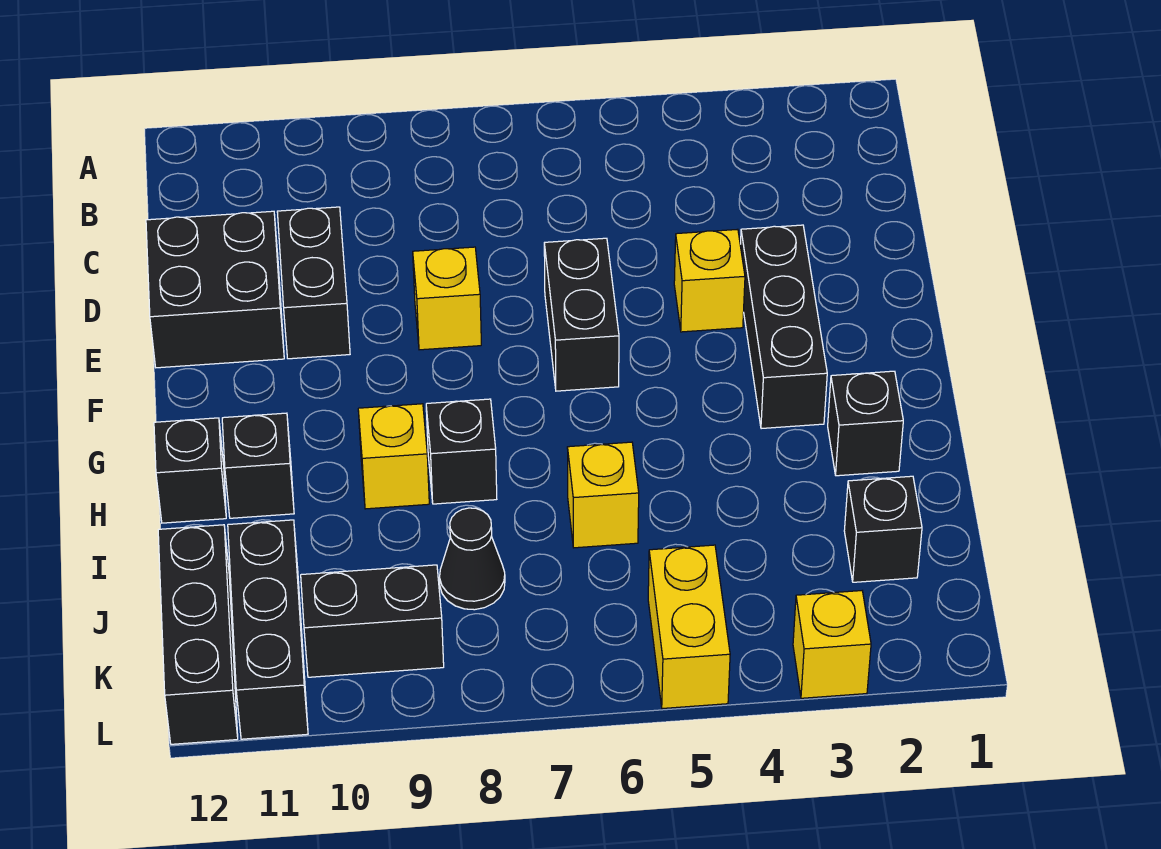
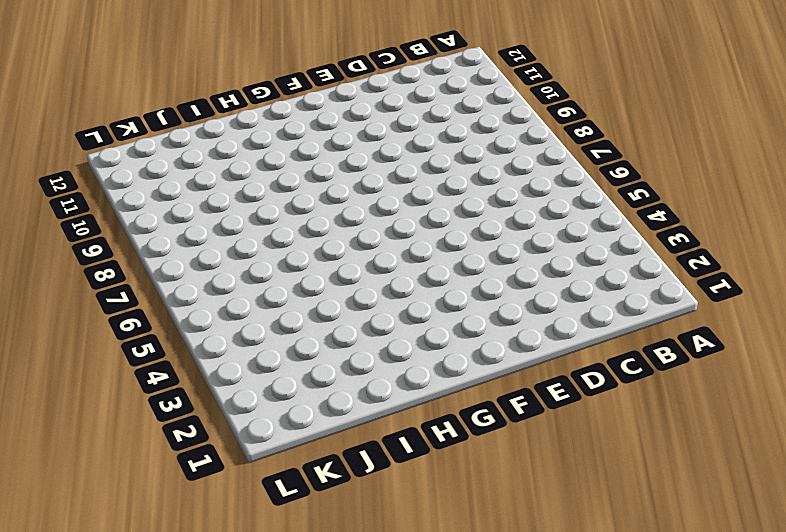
none -> black 1x2 brick [277,207,350,359]
none -> black 2x2 brick [146,211,284,368]
none -> black 1x3 brick [740,225,827,429]

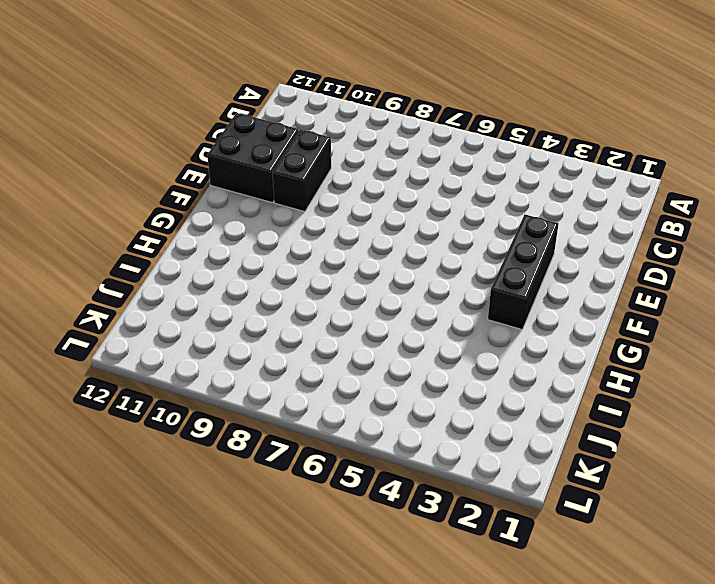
none -> yellow 1x1 brick [674,229,745,332]
none -> black 1x2 brick [544,238,619,391]
none -> yellow 1x1 brick [413,247,481,350]

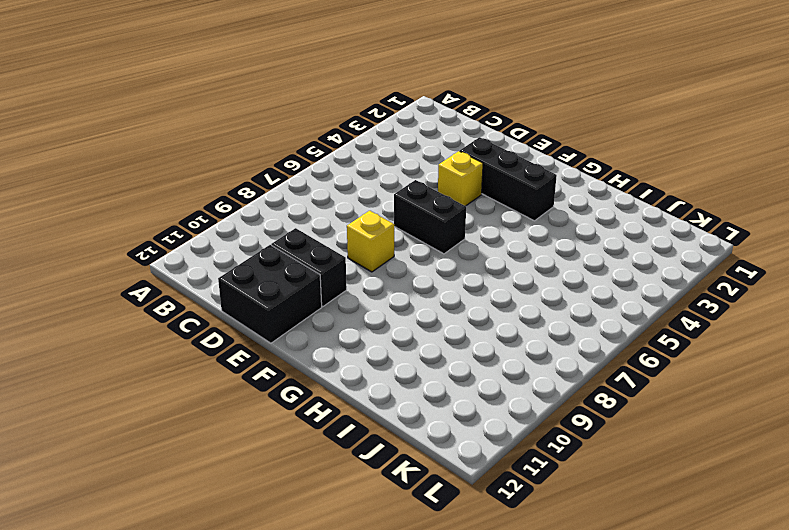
none -> black 1x1 brick [828,371,903,476]
none -> black 1x1 brick [426,399,497,504]
none -> yellow 1x1 brick [358,404,429,509]

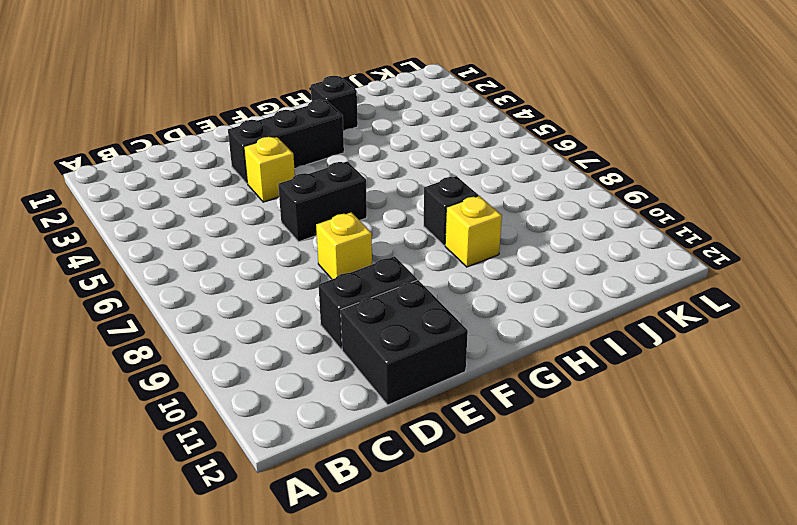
none -> black 1x1 brick [222,413,294,518]
none -> black 1x1 brick [154,418,226,523]
none -> yellow 1x1 brick [567,442,639,548]

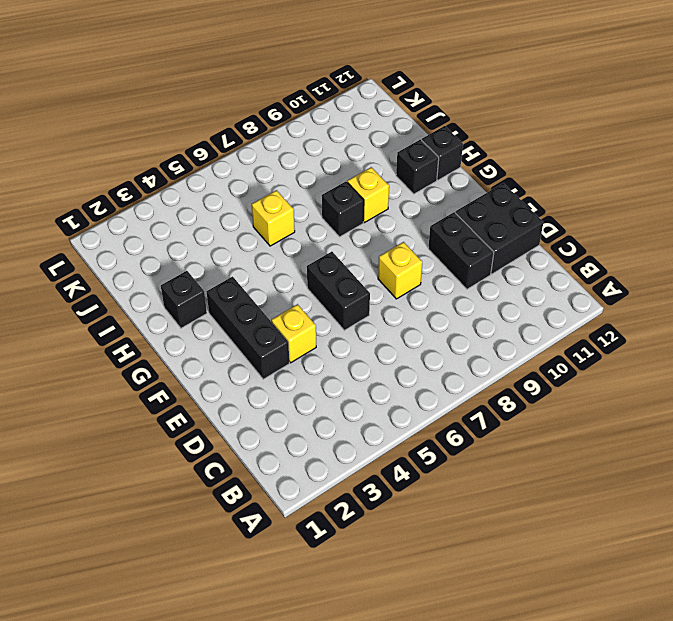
none -> black 1x1 brick [844,476,922,582]
none -> black 1x1 cone [440,508,505,610]
none -> black 1x3 brick [228,520,308,739]

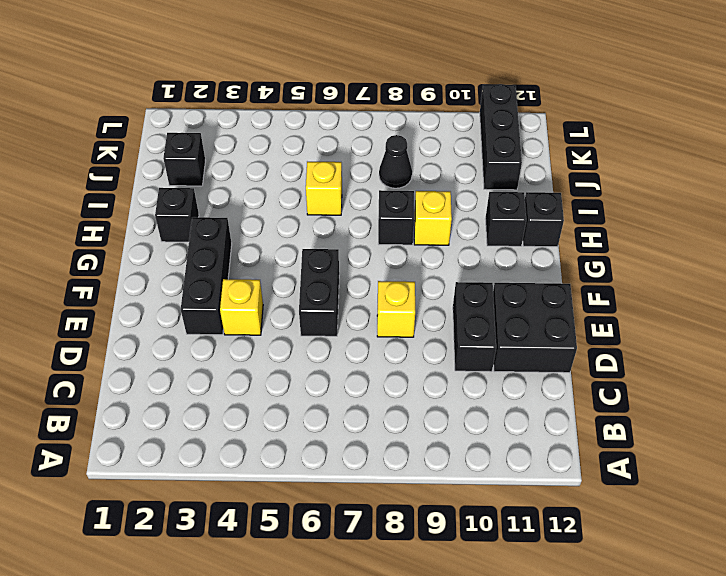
none -> black 1x3 brick [158,525,238,744]
none -> yellow 1x2 brick [648,545,730,709]
none -> black 1x2 brick [301,565,444,677]

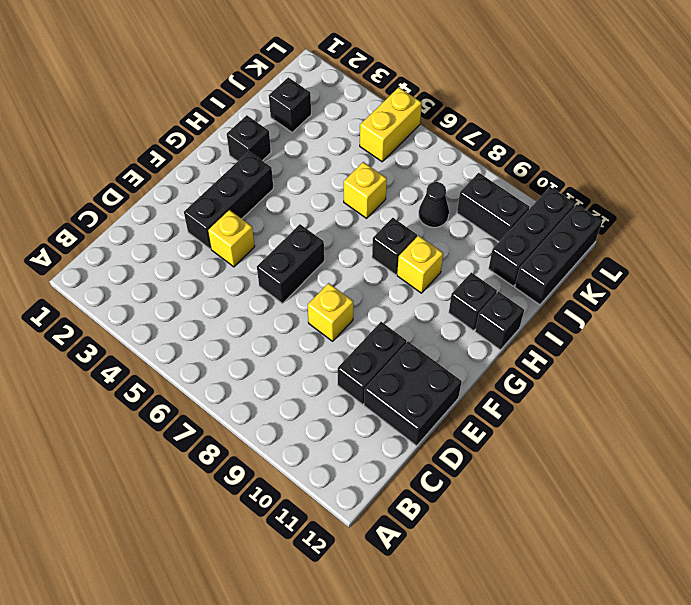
none -> yellow 1x1 brick [793,591,871,698]

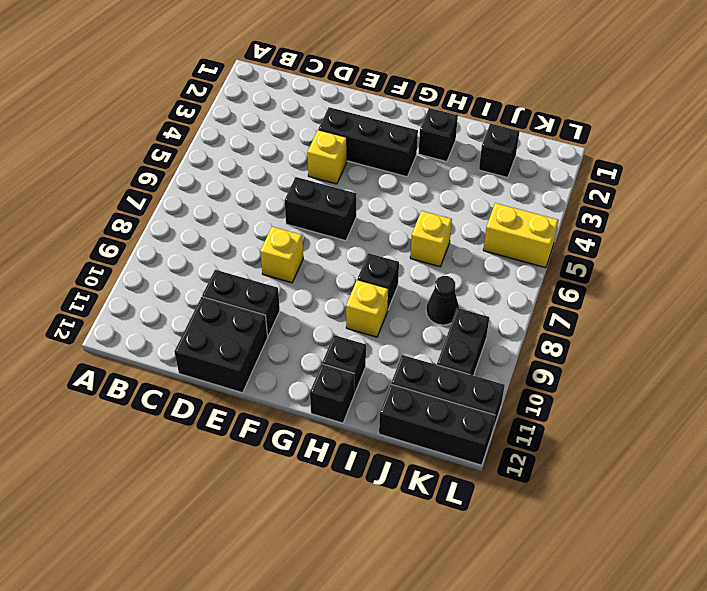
none -> yellow 1x1 brick [793,591,871,698]

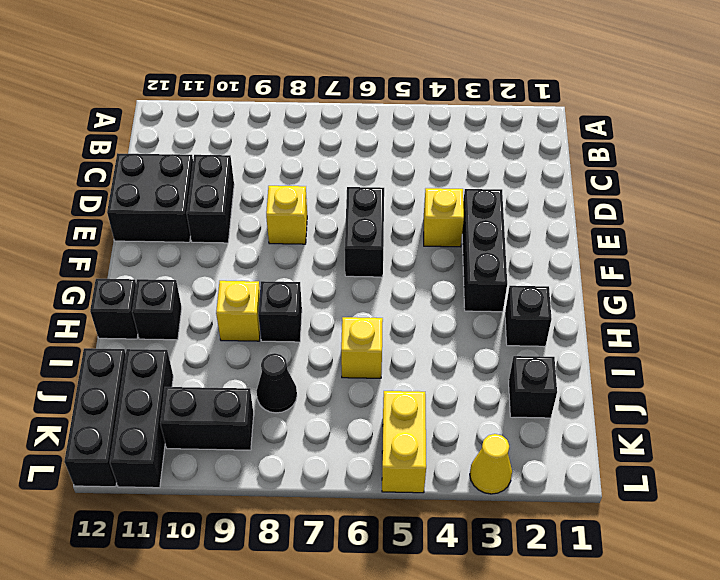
yellow 1x1 cone [470,434,512,494] -> yellow 1x1 brick [793,591,871,698]

